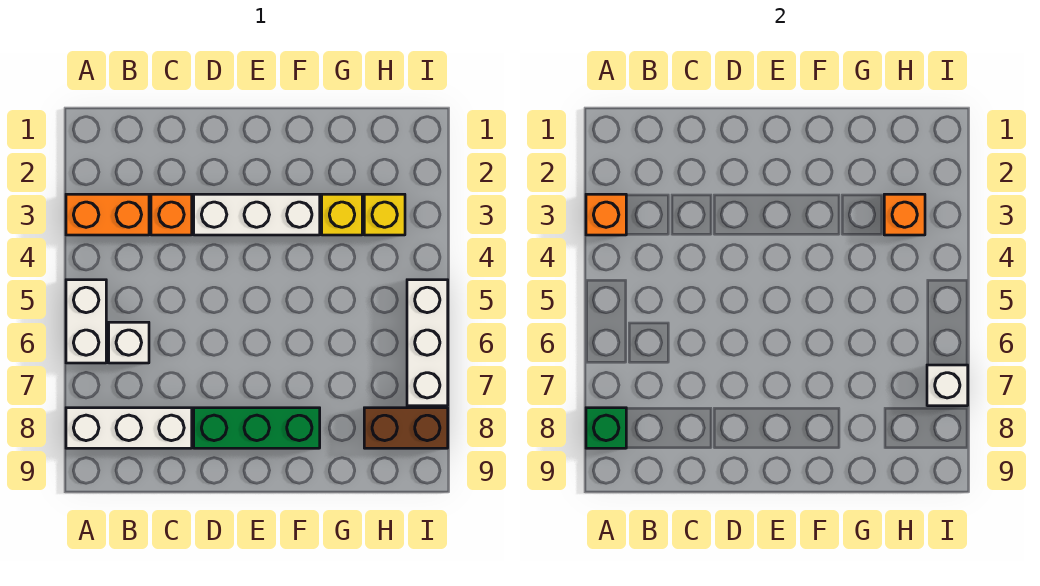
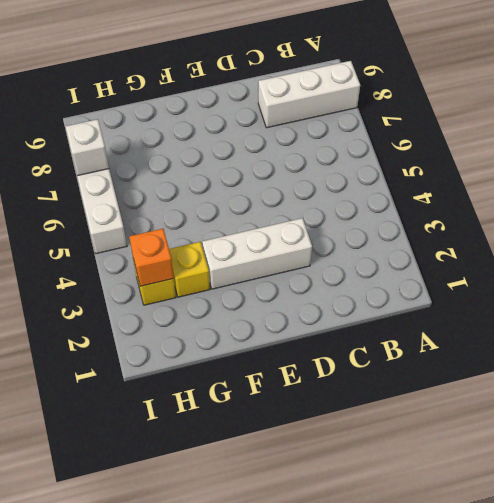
none -> orange 1x2 brick [66,194,149,235]
none -> white 1x2 brick [66,280,106,363]
none -> white 1x1 brick [109,322,149,363]

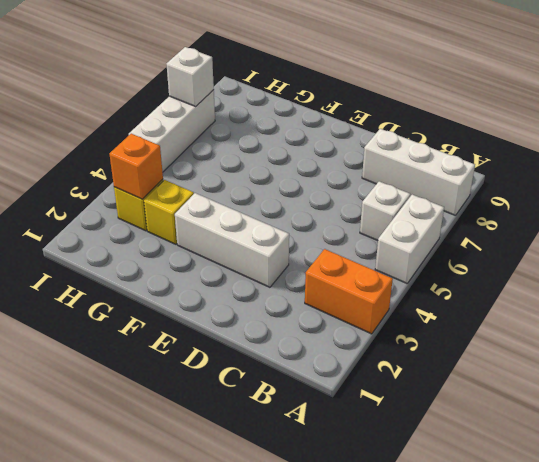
none -> orange 1x1 brick [151,194,192,235]
none -> green 1x3 brick [194,408,320,448]
none -> brown 1x2 brick [364,408,448,448]

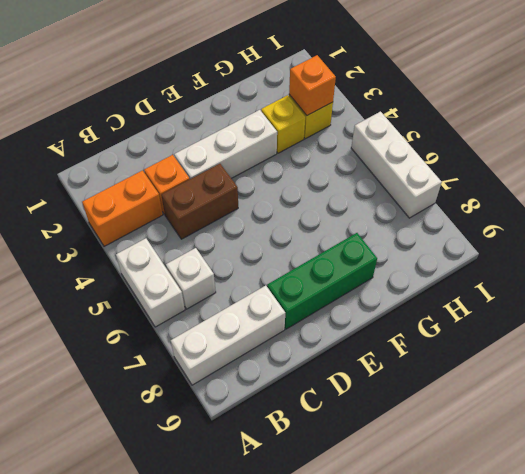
brown 1x2 brick [161,164,238,239] -> brown 1x2 brick moved to [364,408,448,448]
none -> orange 1x1 brick [586,194,626,235]
none -> green 1x1 brick [586,408,626,448]
none -> white 1x1 brick [927,365,968,406]

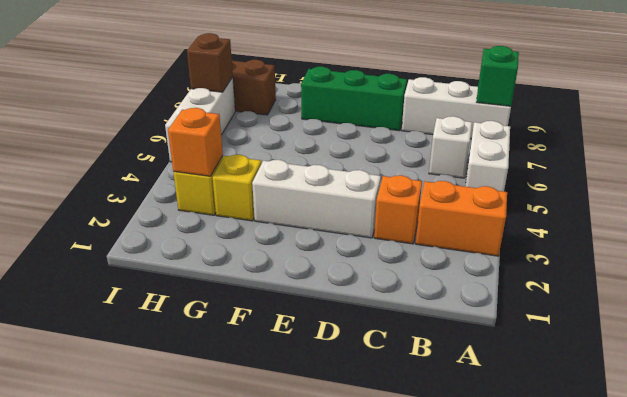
brown 1x1 brick [187,33,233,92] -> white 1x1 brick [927,365,968,406]
none -> orange 1x1 brick [586,194,626,235]

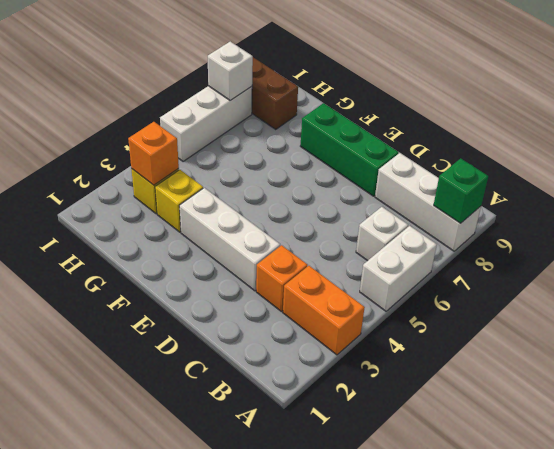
none -> orange 1x1 brick [586,194,626,235]

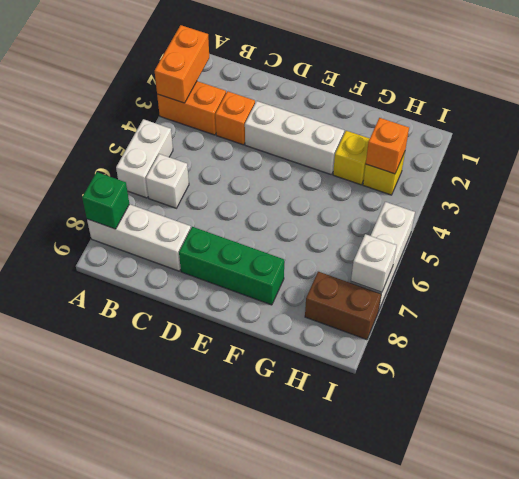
orange 1x2 brick [155,25,209,103] -> orange 1x1 brick [586,194,626,235]

